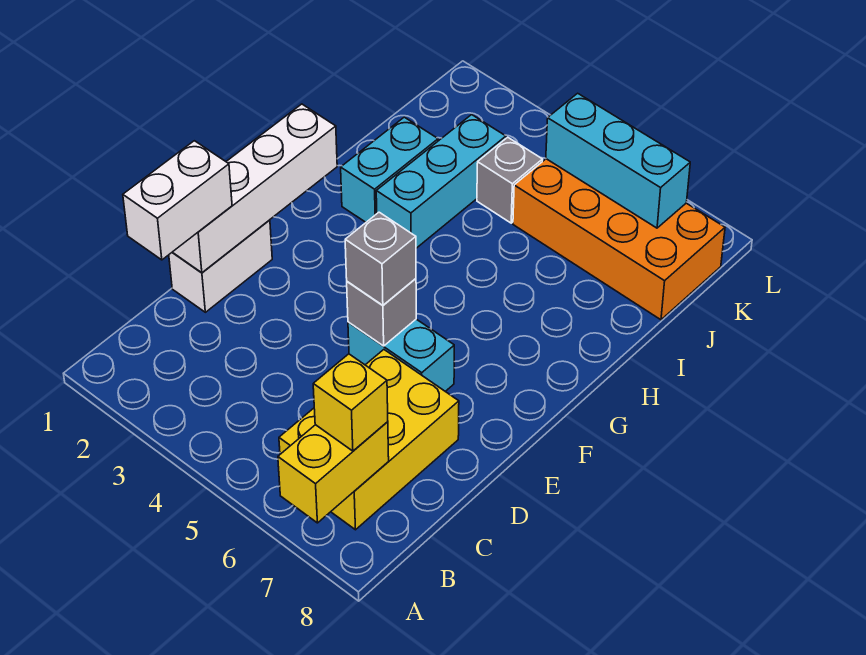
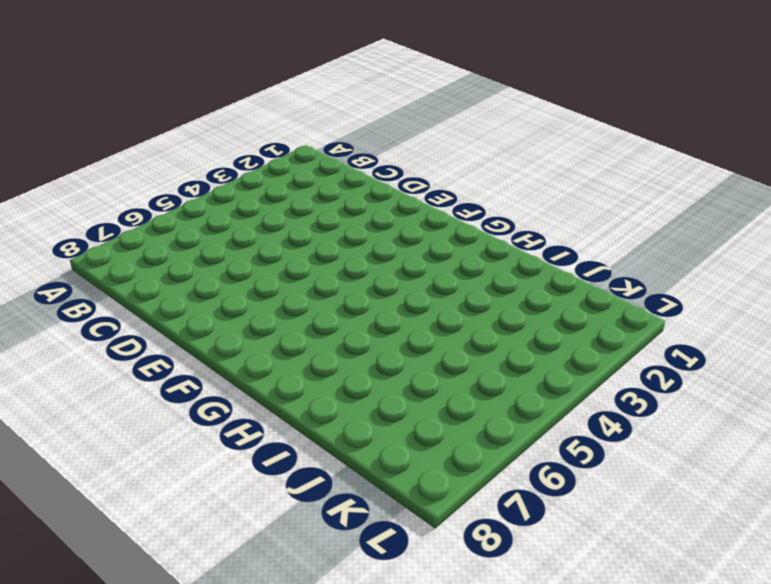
none -> yellow 2x3 brick [279,350,459,530]
none -> white 1x2 brick [169,220,272,312]
none -> cyan 1x2 brick [348,319,454,391]

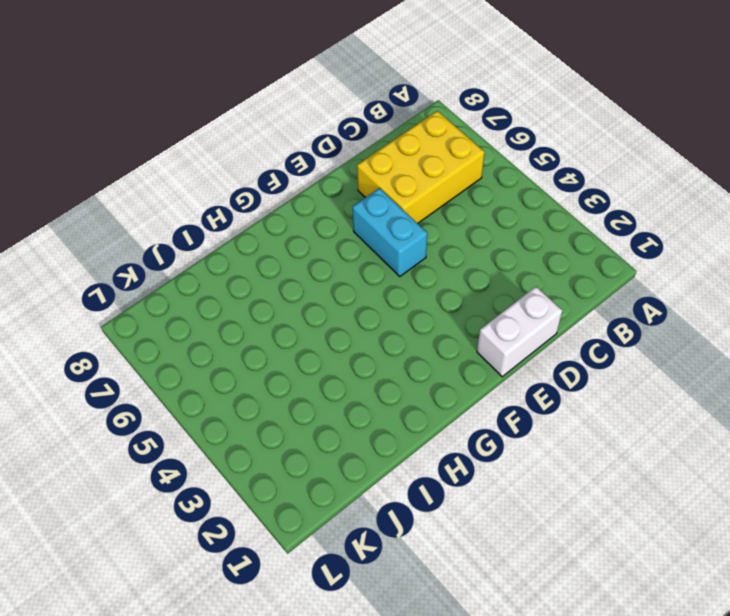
none -> cyan 1x2 brick [341,117,438,222]
none -> cyan 1x3 brick [376,115,506,248]
none -> grey 1x1 brick [477,137,543,223]

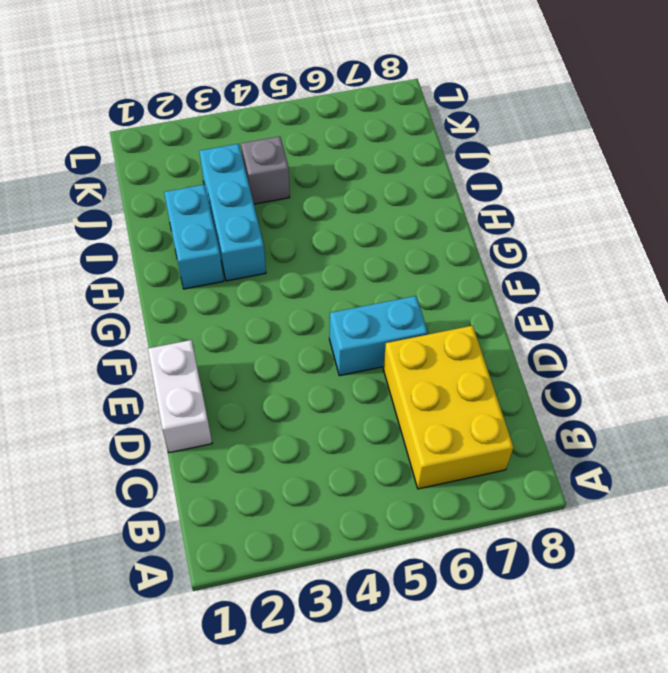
none -> orange 2x4 brick [513,159,725,320]
none -> yellow 1x2 brick [278,422,389,523]
none -> white 1x4 brick [173,104,337,273]

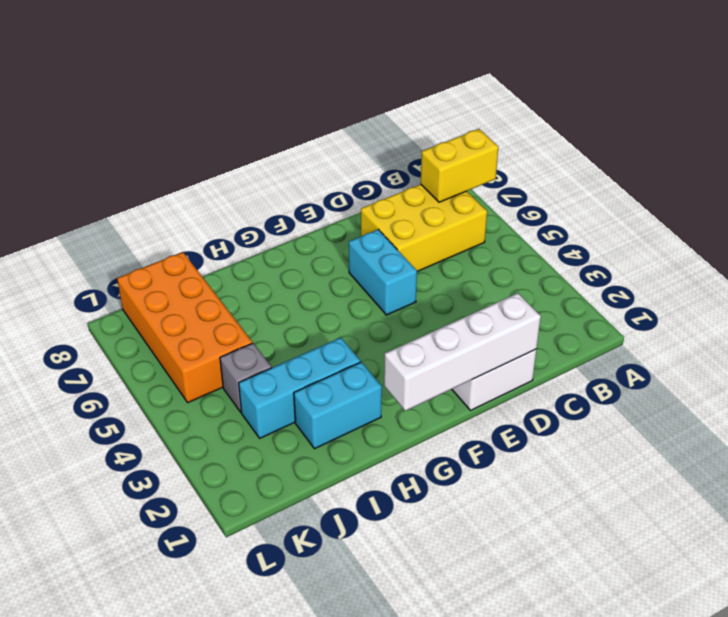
none -> grey 1x1 brick [347,279,416,346]
none -> cyan 1x3 brick [546,93,690,228]
none -> yellow 1x1 brick [313,354,388,451]

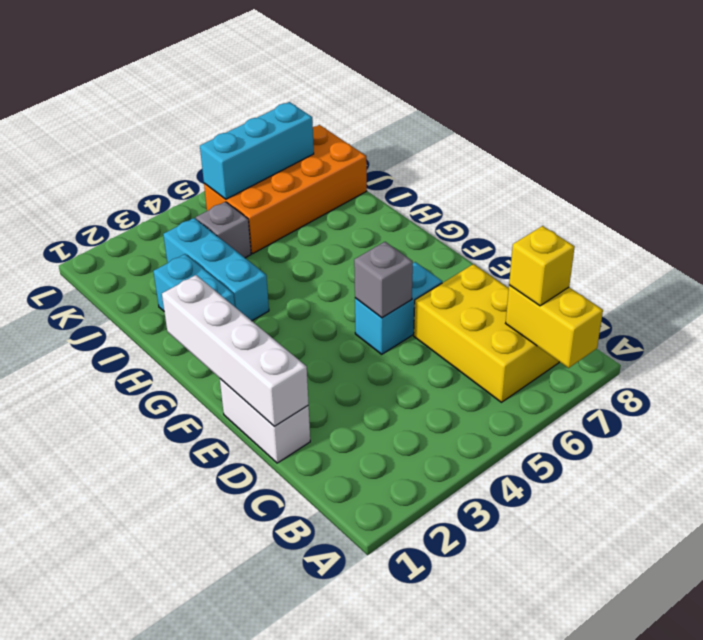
none -> white 1x2 brick [123,141,232,260]
none -> grey 1x1 brick [345,212,416,305]

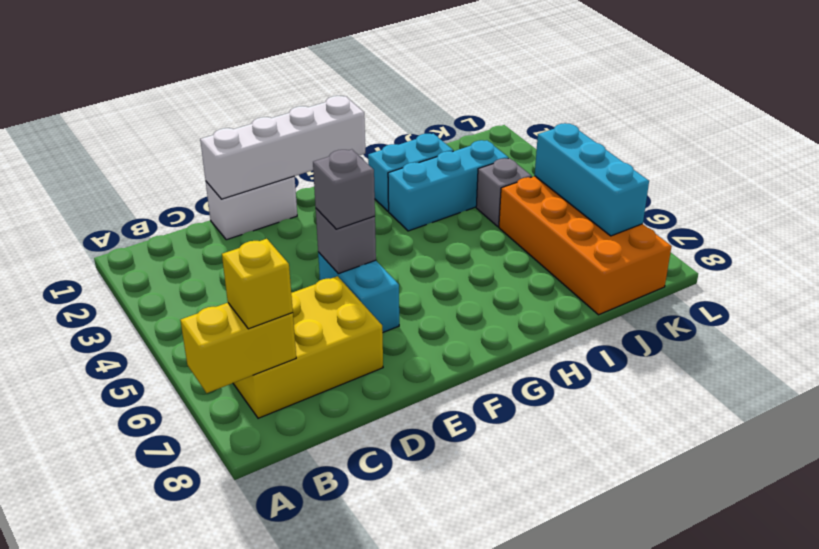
none -> white 1x2 brick [123,141,232,260]

